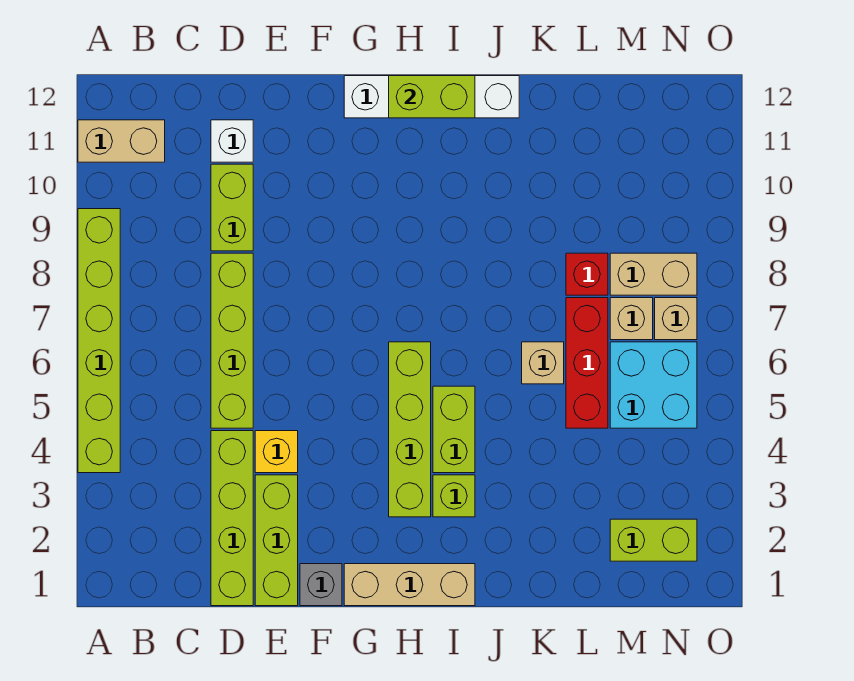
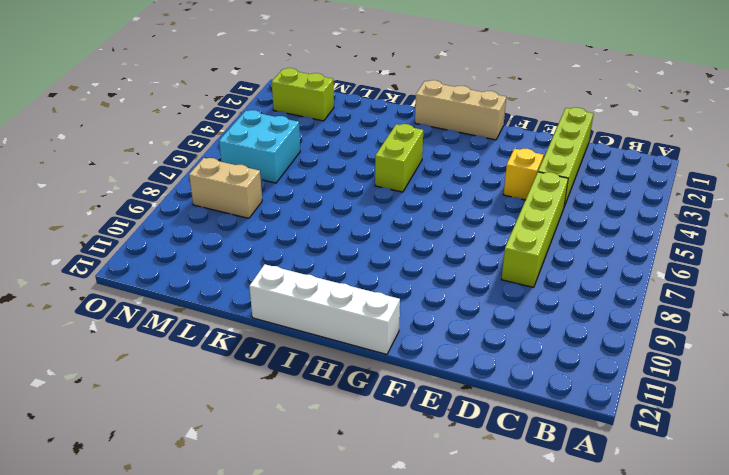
none -> lime 1x6 brick [78,209,120,473]
none -> tan 1x2 brick [78,120,165,162]
none -> lime 1x2 brick [211,164,253,251]

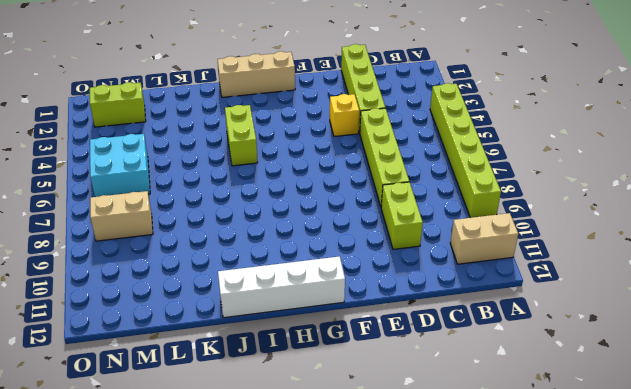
none -> white 1x1 brick [211,120,253,162]
none -> lime 1x3 brick [255,475,298,606]
none -> grey 1x1 brick [300,564,342,606]

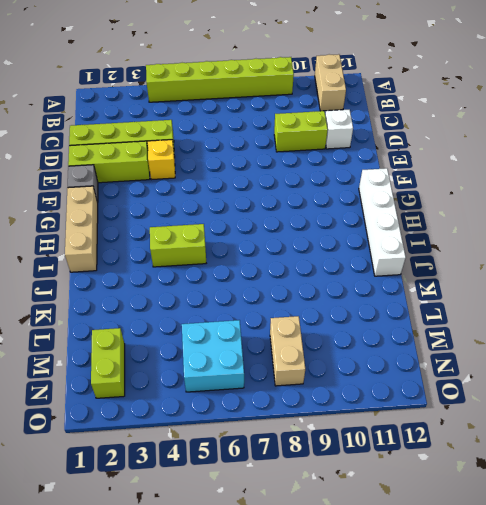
none -> lime 1x4 brick [211,253,253,428]
none -> lime 1x4 brick [389,342,431,517]
none -> lime 1x1 brick [433,475,475,517]

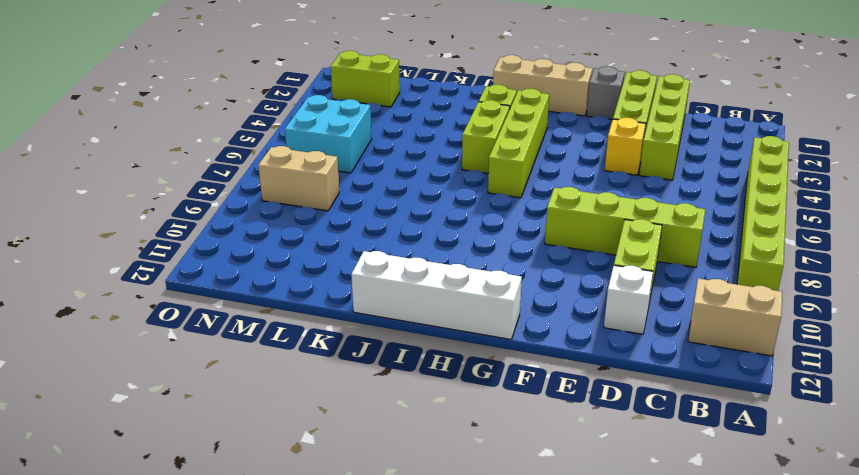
lime 1x4 brick [545,187,705,267] -> lime 1x4 brick turned to [211,253,253,428]
none -> tan 1x1 brick [522,342,564,384]
none -> red 1x3 brick [566,298,608,428]
none -> red 1x1 brick [566,253,608,295]

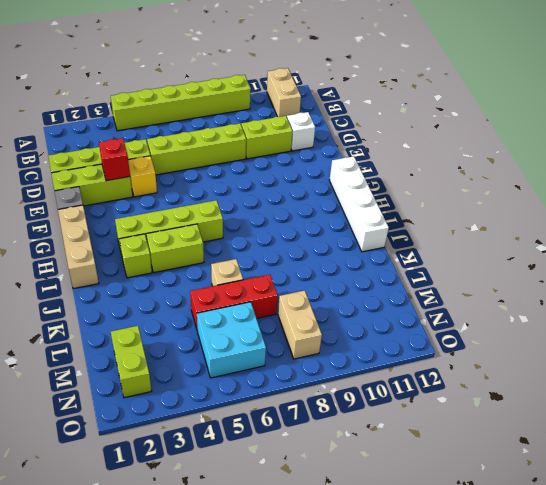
red 1x1 brick [99,138,130,181] -> red 1x1 brick moved to [566,253,608,295]
none -> tan 1x1 brick [610,298,653,340]
none -> tan 1x1 brick [655,298,697,340]
none -> lime 1x2 brick [389,76,475,118]

